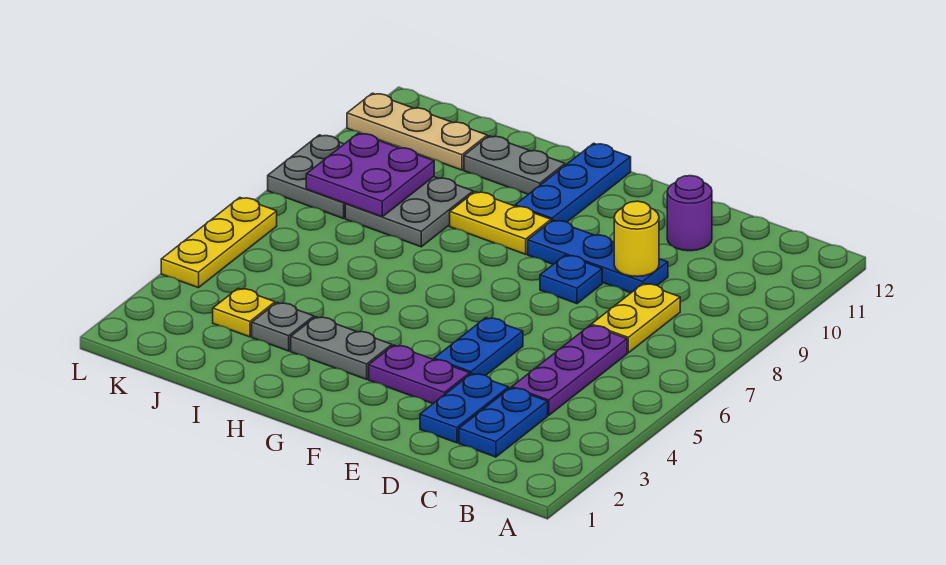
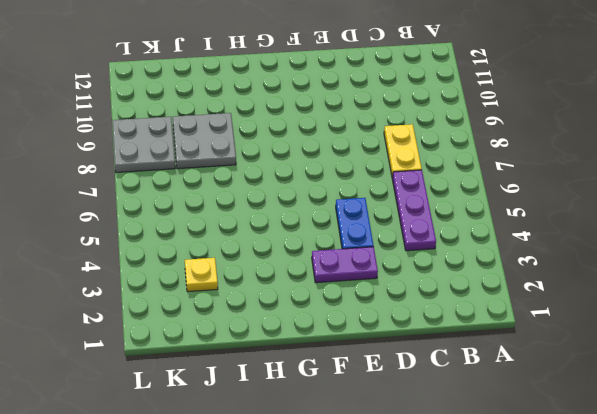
none -> blue 1x2 plate [459,388,548,457]
none -> blue 1x2 plate [420,374,509,443]
none -> blue 1x3 plate [528,220,668,293]

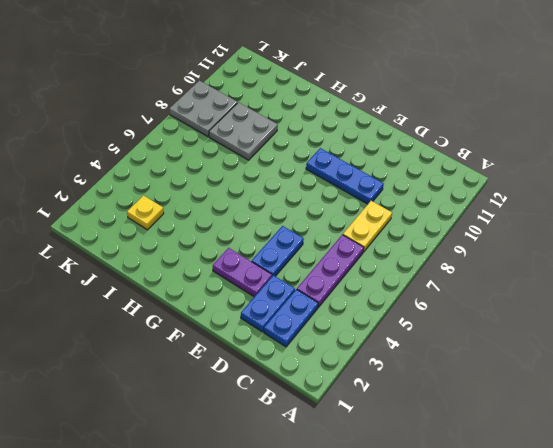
none -> purple 1x1 round brick [667,176,712,251]
none -> blue 1x1 plate [540,255,602,304]
none -> grey 1x2 plate [291,317,392,379]

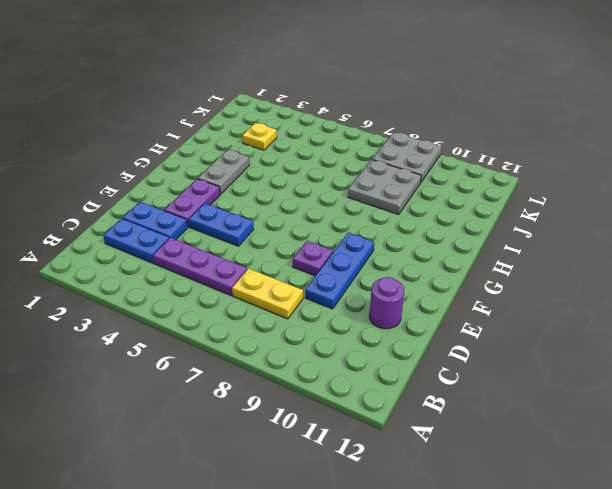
purple 1x1 plate [293,241,333,276] -> blue 1x1 plate [540,255,602,304]
none -> yellow 1x2 plate [450,192,551,254]
none -> blue 1x3 plate [515,143,631,222]
none -> grey 1x2 plate [464,136,565,194]

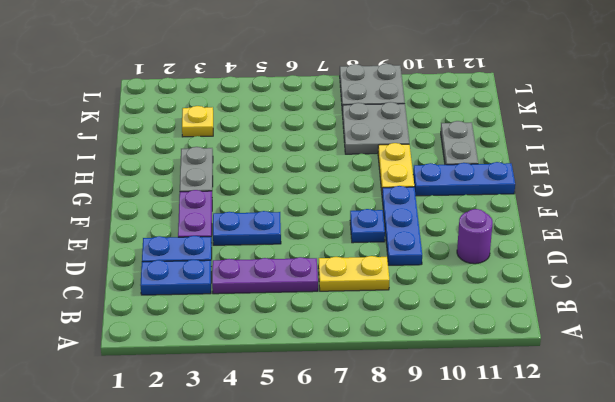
none -> grey 1x1 plate [252,303,314,351]
none -> tan 1x3 plate [347,93,487,170]
none -> yellow 1x3 plate [161,198,277,288]

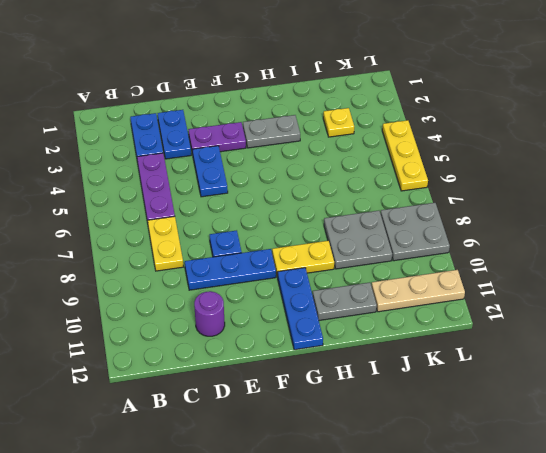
none -> grey 1x1 plate [252,303,314,351]
none -> yellow 1x1 round brick [614,201,659,277]
none -> purple 2x2 plate [306,133,434,217]

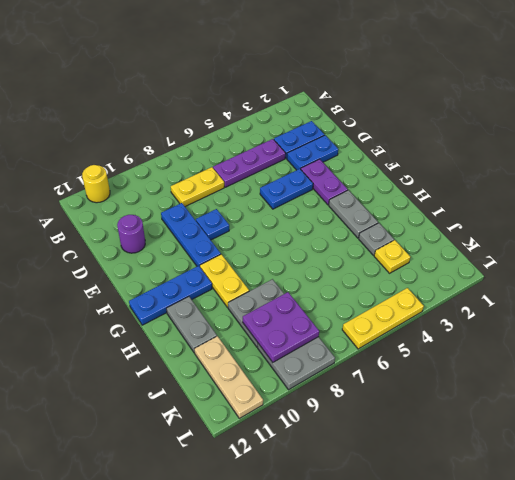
yellow 1x1 round brick [82,165,110,203] -> yellow 1x1 round brick moved to [614,201,659,277]

